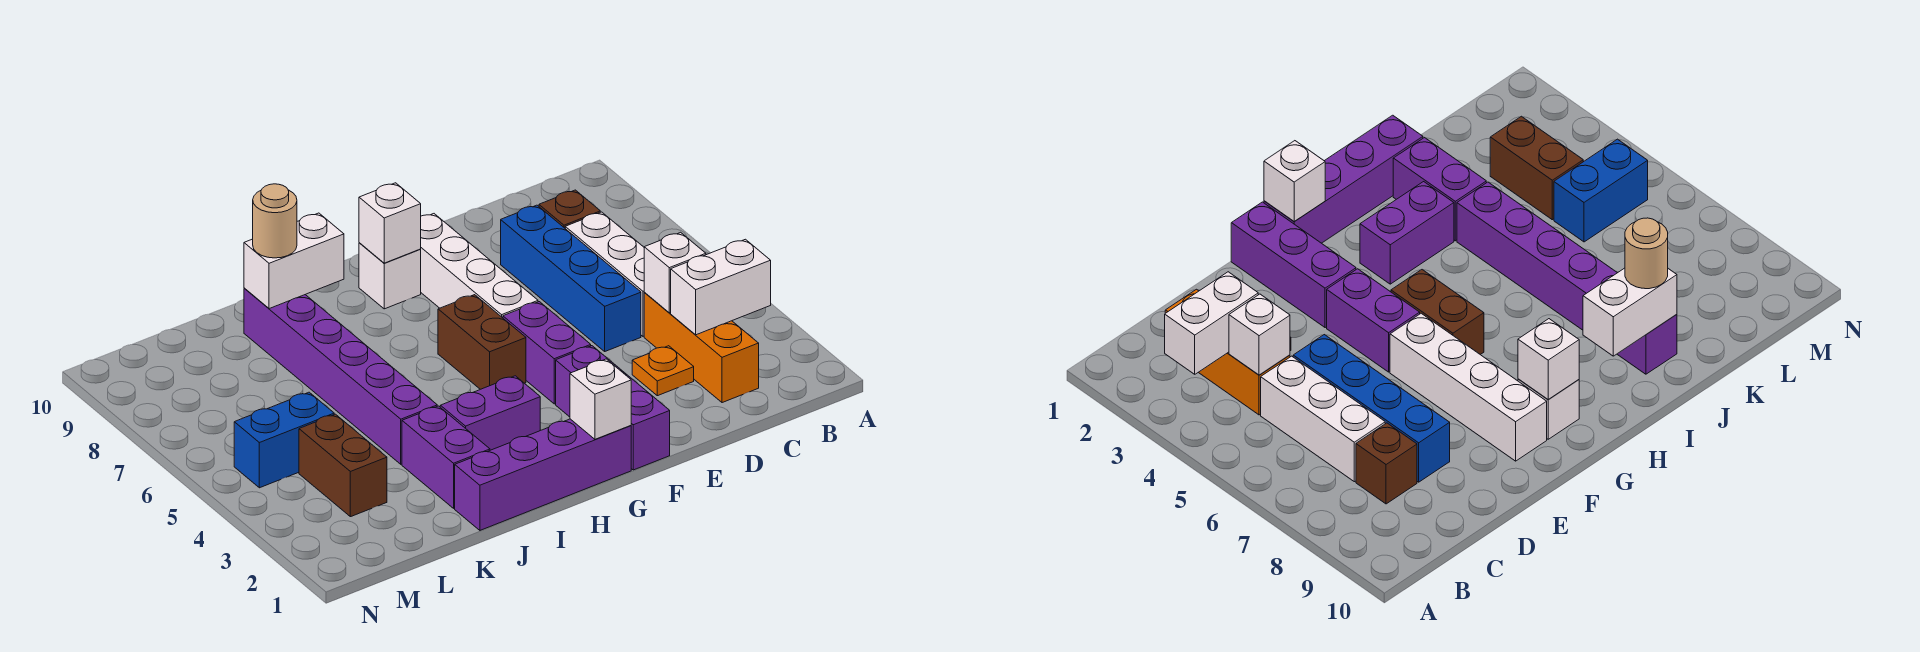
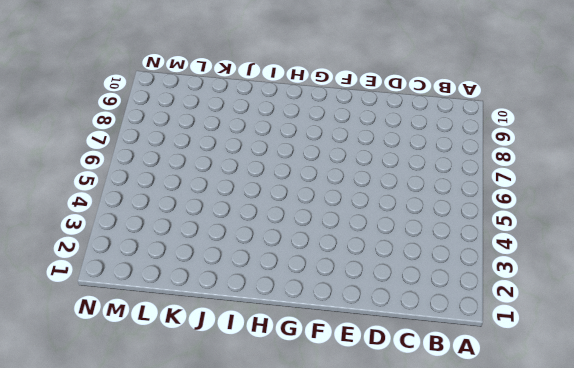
none -> orange 1x3 brick [644,293,759,403]
none -> white 1x3 brick [565,212,644,336]
none -> brown 1x1 brick [539,190,600,228]

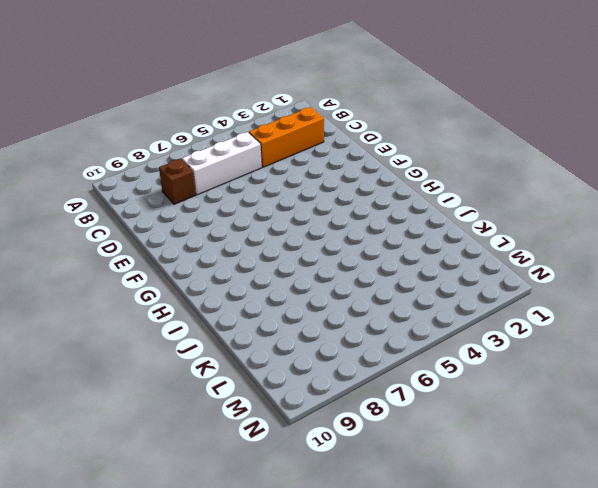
none -> orange 1x1 plate [632,346,694,396]
none -> blue 1x4 brick [501,205,641,351]
none -> purple 1x3 brick [556,346,670,470]

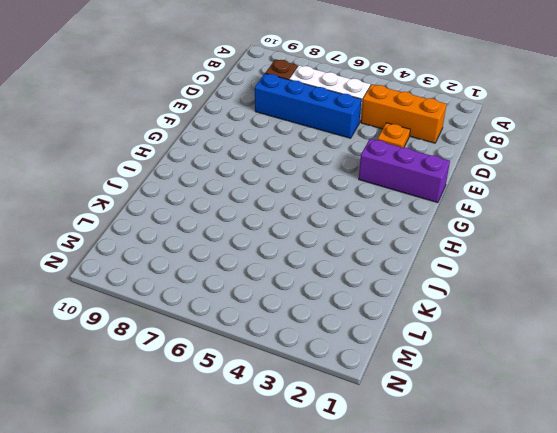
none -> purple 1x2 brick [503,302,591,404]
none -> white 1x4 brick [420,214,538,318]
none -> purple 1x4 brick [455,419,631,530]

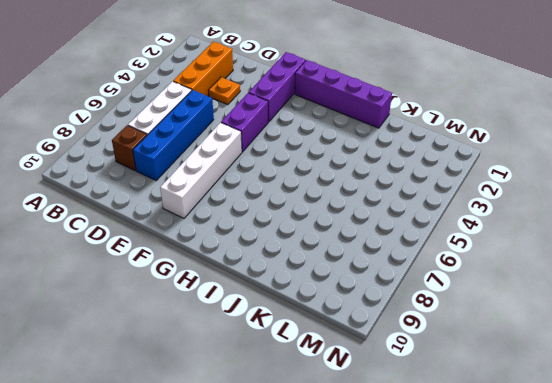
none -> brown 1x2 brick [438,295,526,389]
none -> white 1x1 brick [359,243,421,309]
none -> purple 1x2 brick [440,376,540,450]

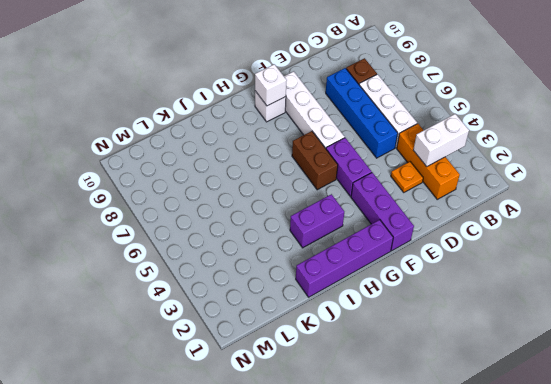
none -> purple 1x2 brick [402,406,490,508]
none -> purple 1x6 brick [244,288,437,464]
none -> brown 1x2 brick [299,414,387,517]

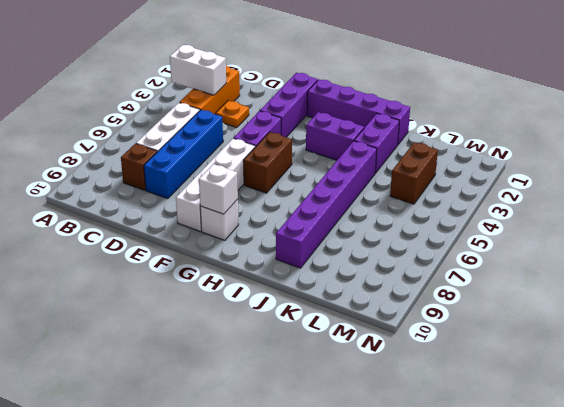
none -> blue 1x2 brick [234,392,334,488]
none -> white 1x1 brick [644,232,706,313]
none -> white 1x1 brick [570,359,631,439]

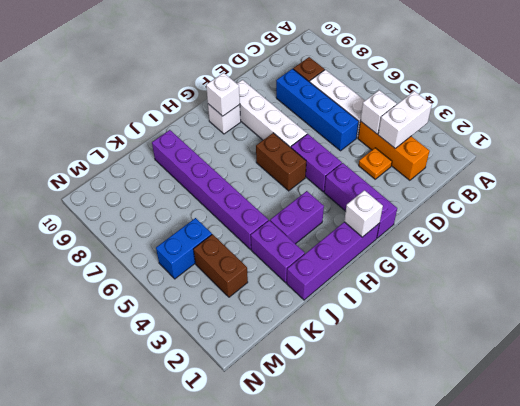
none -> white 1x2 brick [244,213,344,309]
none -> tan 1x1 round brick [253,184,297,258]

